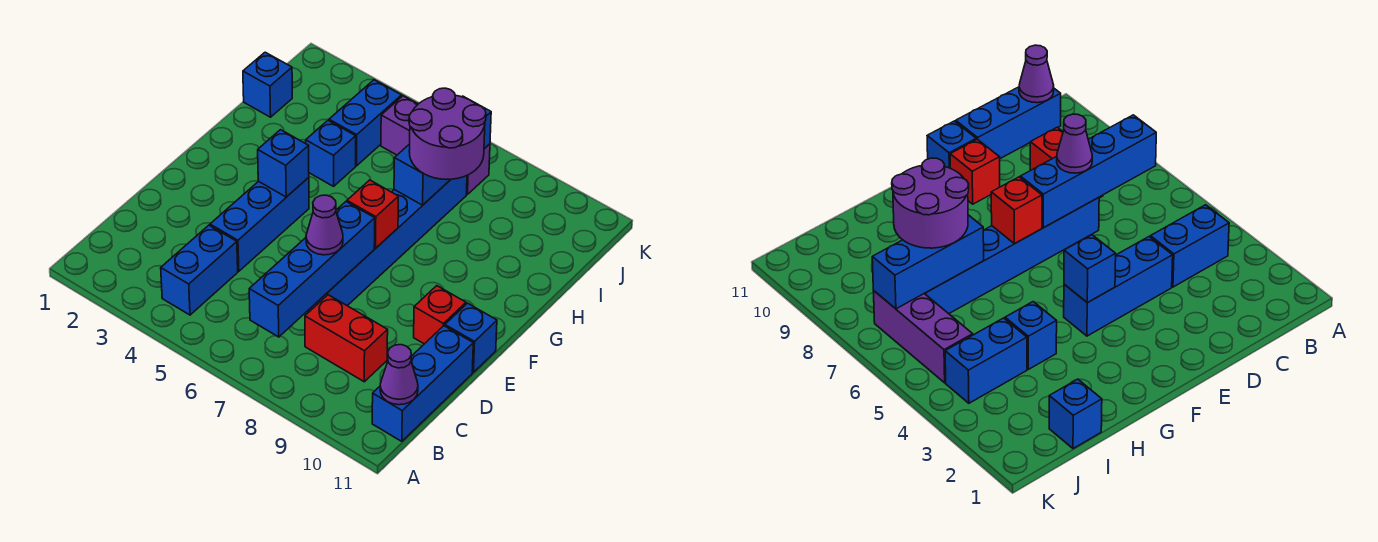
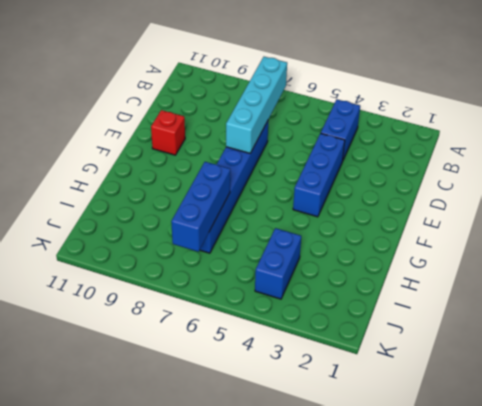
cyan 1x4 brick [226,57,287,153] -> blue 1x4 brick [249,202,375,337]
none -> blue 1x3 brick [372,326,473,441]
none -> red 1x2 brick [305,295,388,382]
none -> blue 1x1 brick [445,303,497,372]

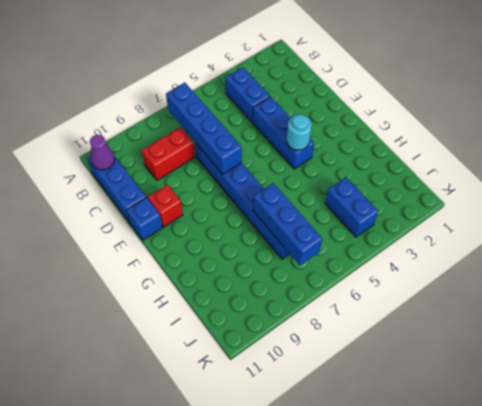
cyan 1x1 round brick [287,114,312,150] -> blue 1x1 brick [258,130,309,197]
none -> blue 1x1 brick [306,121,356,186]
none -> blue 1x1 brick [243,52,292,117]
none -> purple 1x3 brick [381,96,490,194]

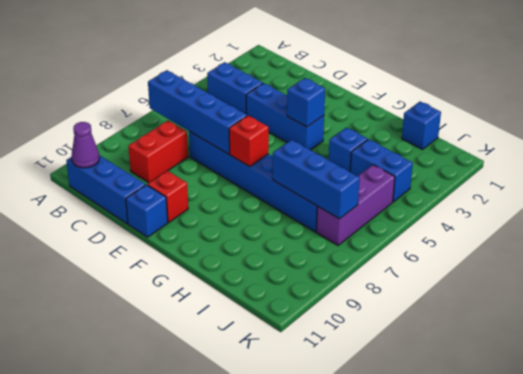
none -> purple 1x1 cone [306,195,343,255]
none -> purple 2x2 round brick [409,88,486,179]

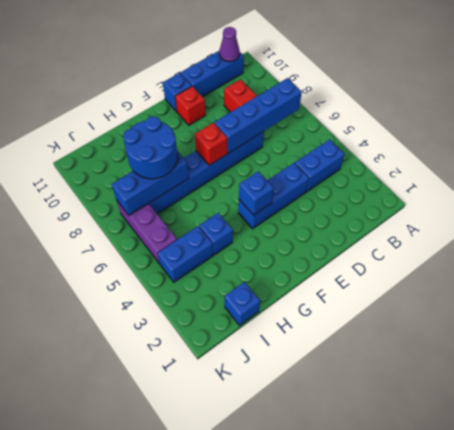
blue 2x2 round brick [123,116,178,179] -> purple 2x2 round brick [409,88,486,179]
none -> purple 1x1 cone [306,195,343,255]

